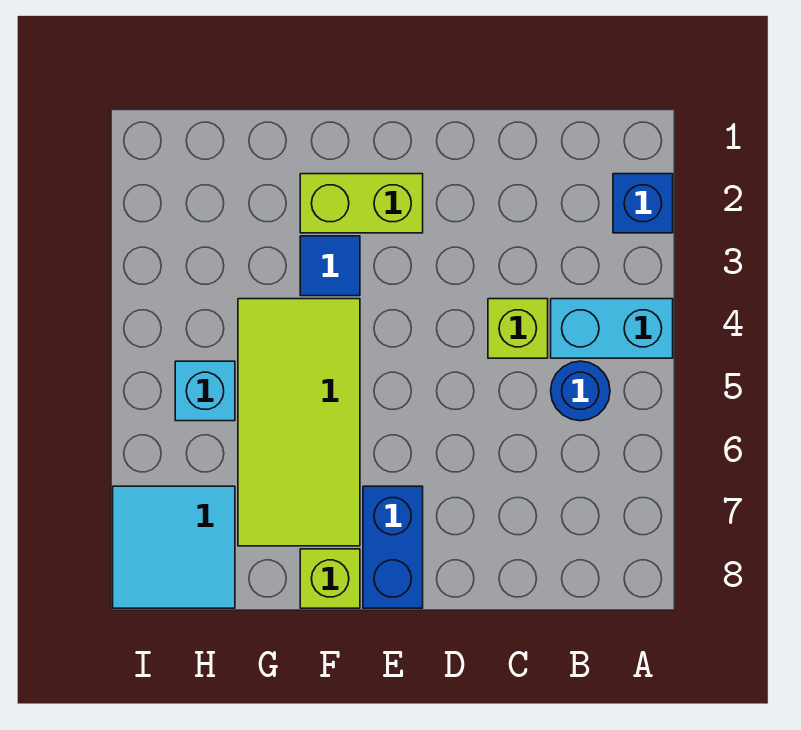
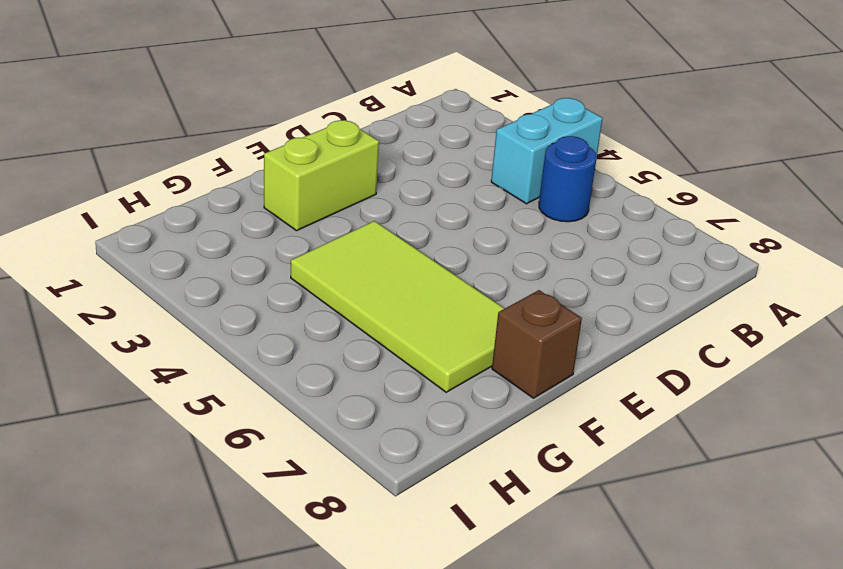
brown 1x1 brick [492,290,582,398] -> lime 1x1 brick [300,549,360,608]
none -> blue 1x1 brick [613,174,673,233]
none -> lime 1x1 brick [488,299,548,358]

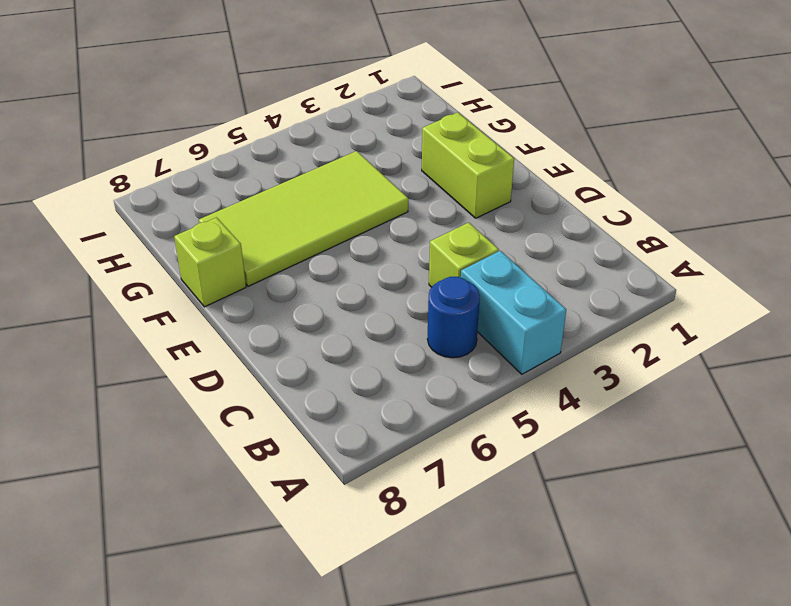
none -> blue 1x1 brick [613,174,673,233]
none -> blue 1x2 brick [363,486,423,608]

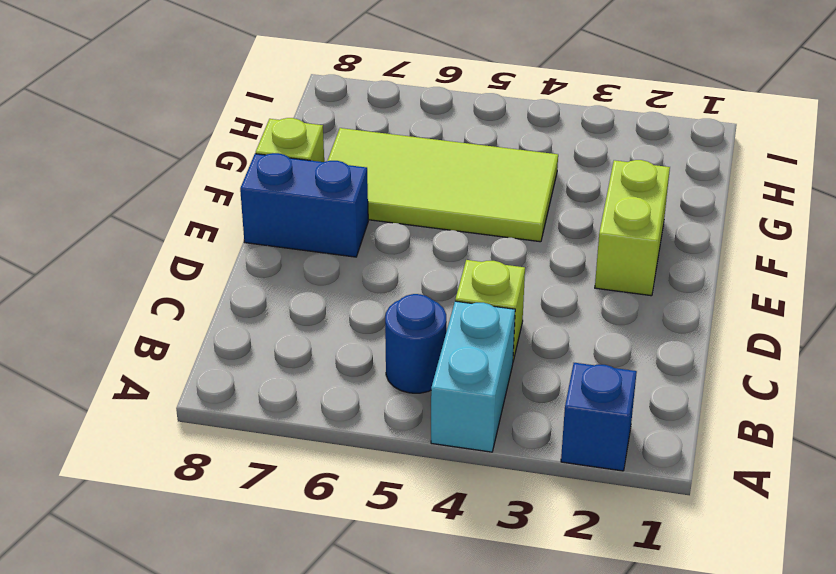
none -> blue 1x1 tile [300,236,360,296]
none -> cyan 1x1 brick [175,361,235,421]

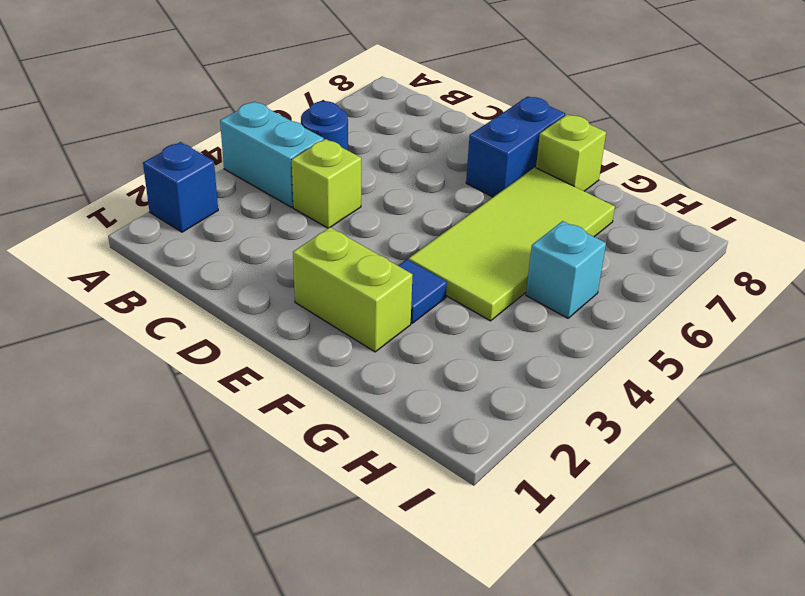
none -> cyan 2x2 tile [113,486,235,608]

